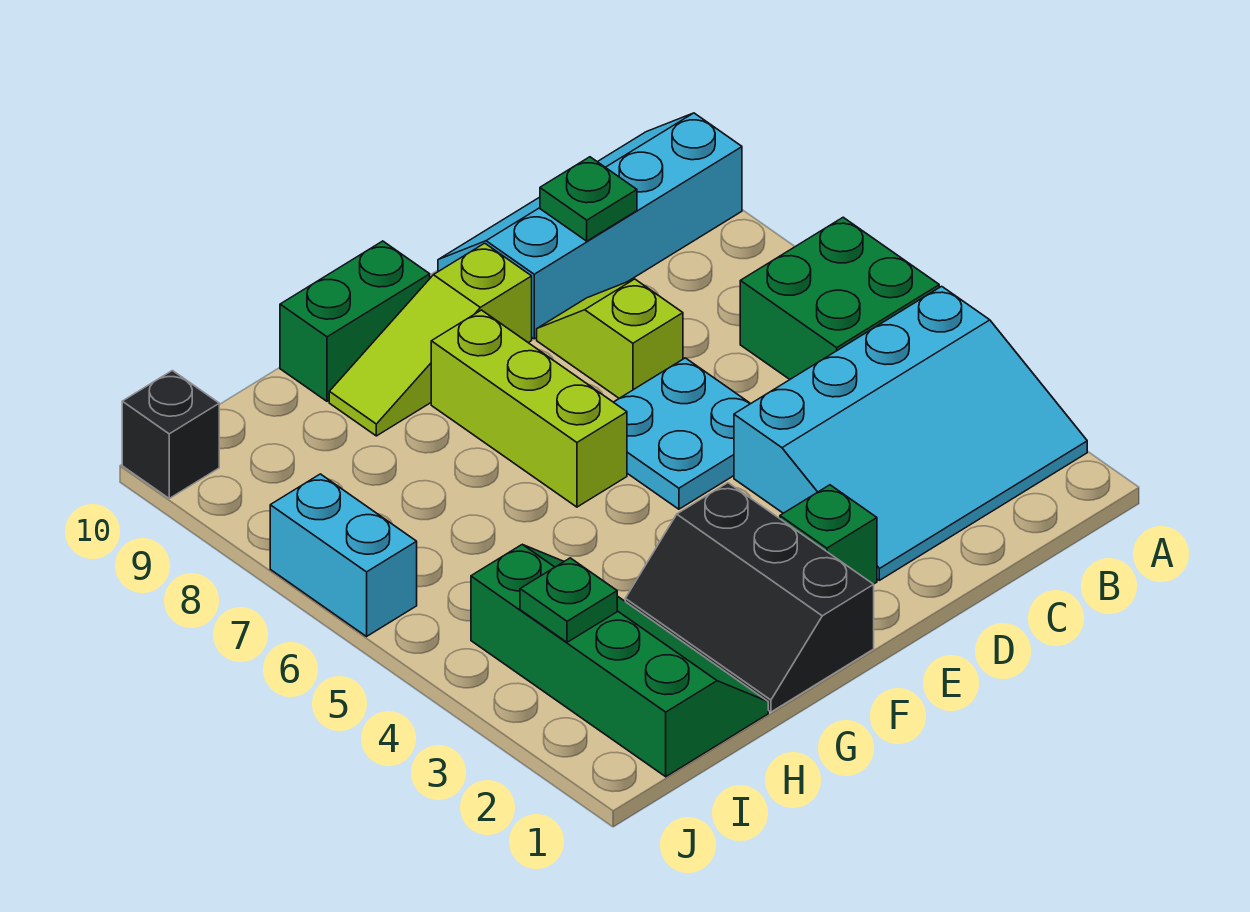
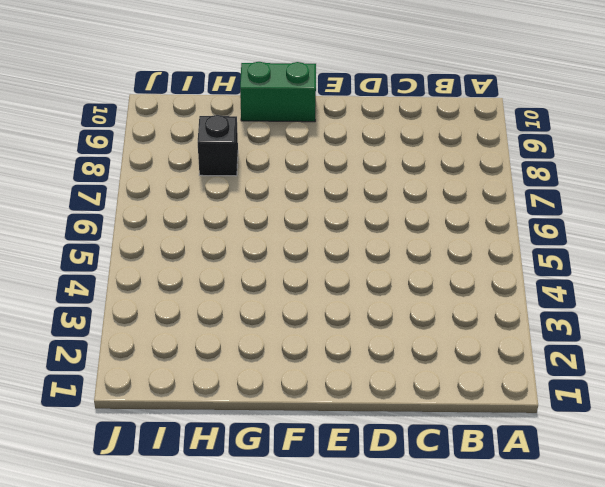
black 1x1 brick [198,115,238,176] -> black 1x1 brick moved to [122,371,219,498]
none -> cyan 3x4 slope [734,286,1087,580]
none -> green 2x2 brick [740,217,939,379]
none -> cyan 2x4 slope [438,113,742,339]

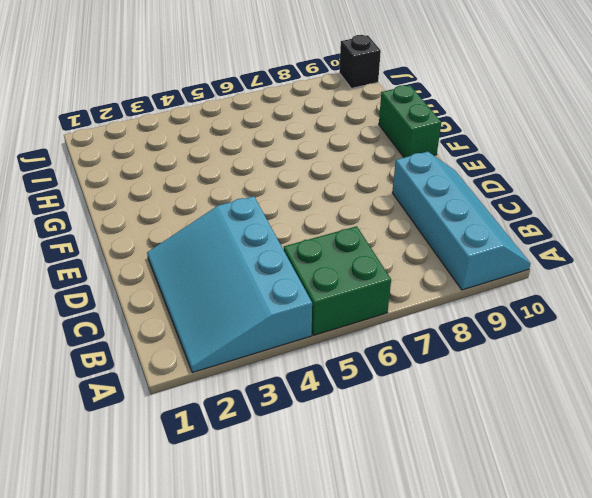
none -> cyan 2x2 plate [614,358,751,509]
none -> lime 1x2 slope [537,279,683,398]
none -> green 1x1 brick [780,485,877,584]

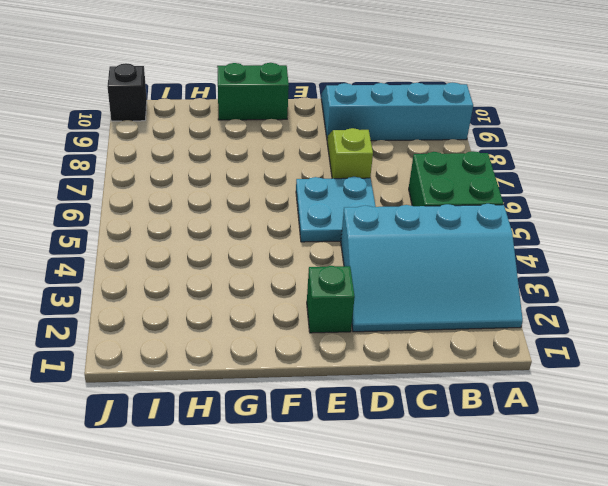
none -> lime 1x3 slope [329,243,532,436]
none -> black 2x3 slope [625,483,874,712]
none -> lime 1x3 brick [431,310,627,507]

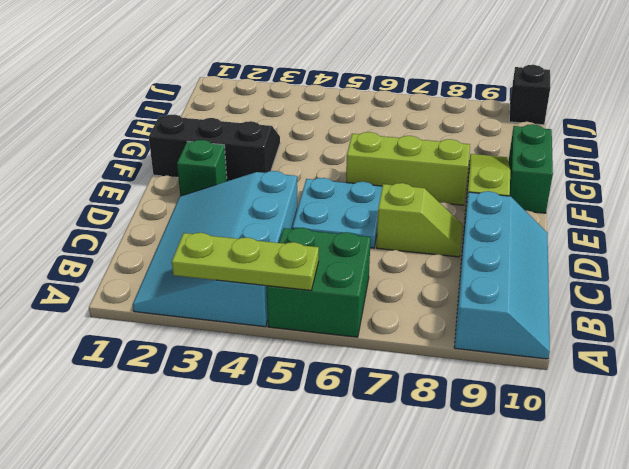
lime 1x3 plate [172,233,319,290] -> none
none -> green 2x4 slope [471,545,768,777]
none -> cyan 1x2 brick [270,474,417,636]
none -> green 1x1 plate [540,157,637,241]

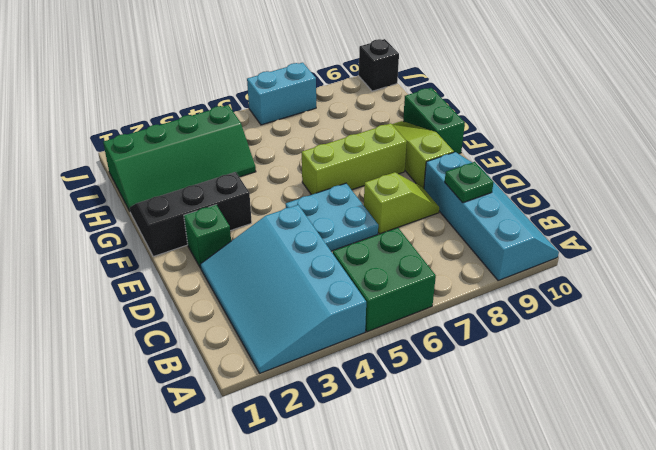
none -> green 1x1 plate [520,558,617,642]

